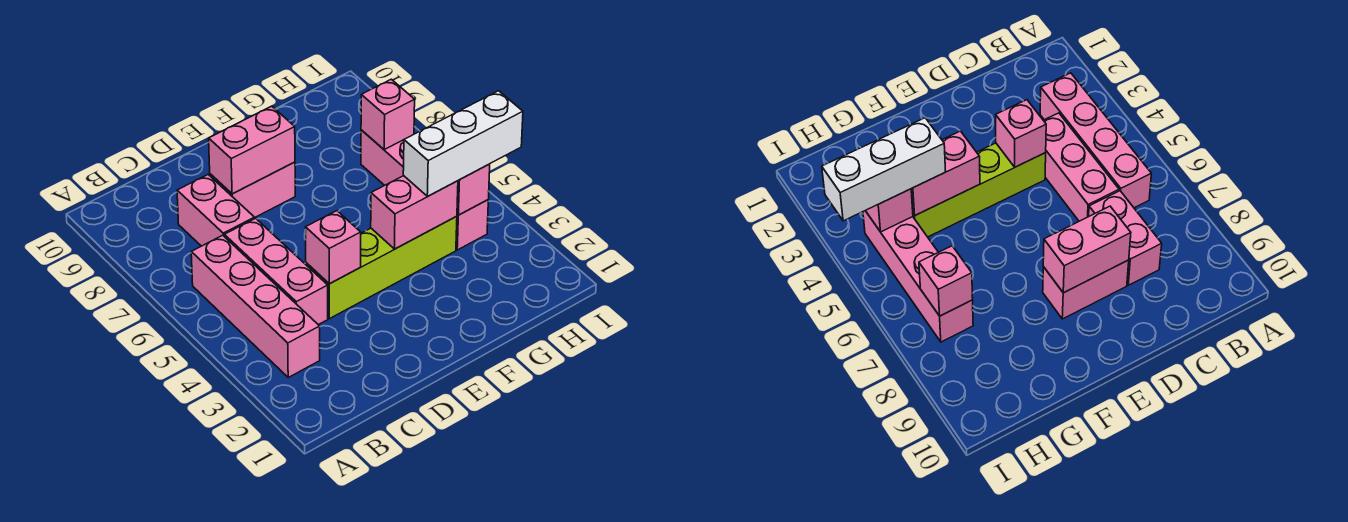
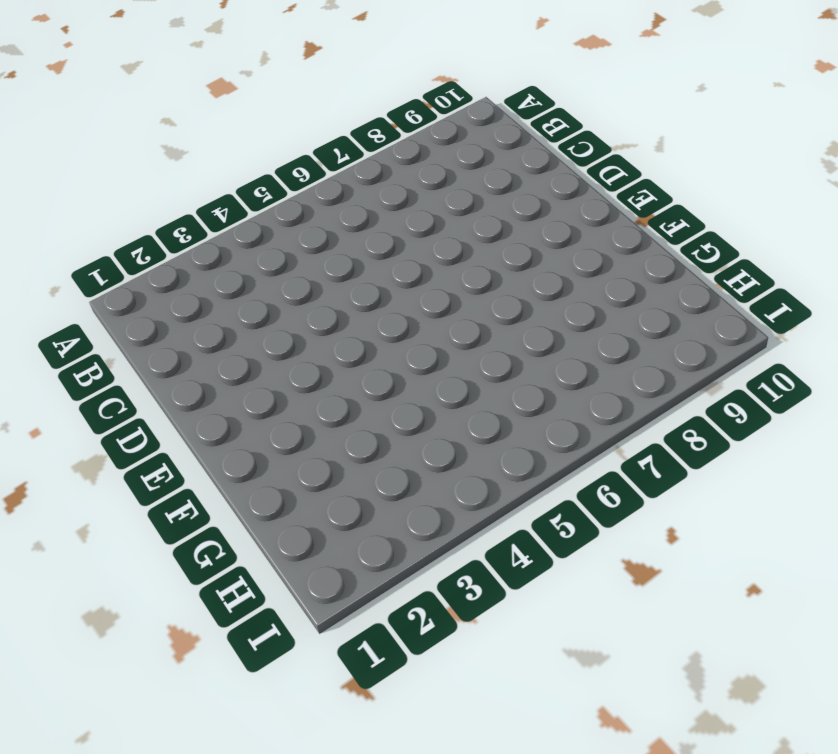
none -> pink 1x4 brick [191,235,320,377]
none -> pink 1x3 brick [224,218,328,325]
none -> pink 1x2 brick [177,175,254,246]

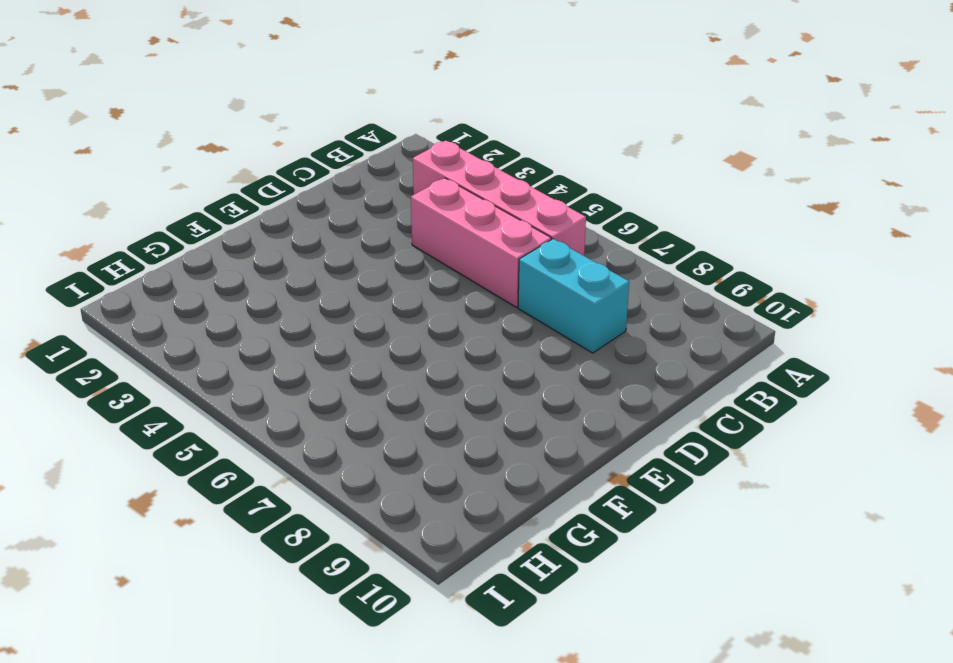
cyan 1x2 brick [518,239,629,353] -> pink 1x2 brick [177,175,254,246]
none -> lime 1x4 brick [306,216,457,319]
none -> pink 1x2 brick [210,162,295,218]
none -> pink 1x4 brick [361,130,488,250]

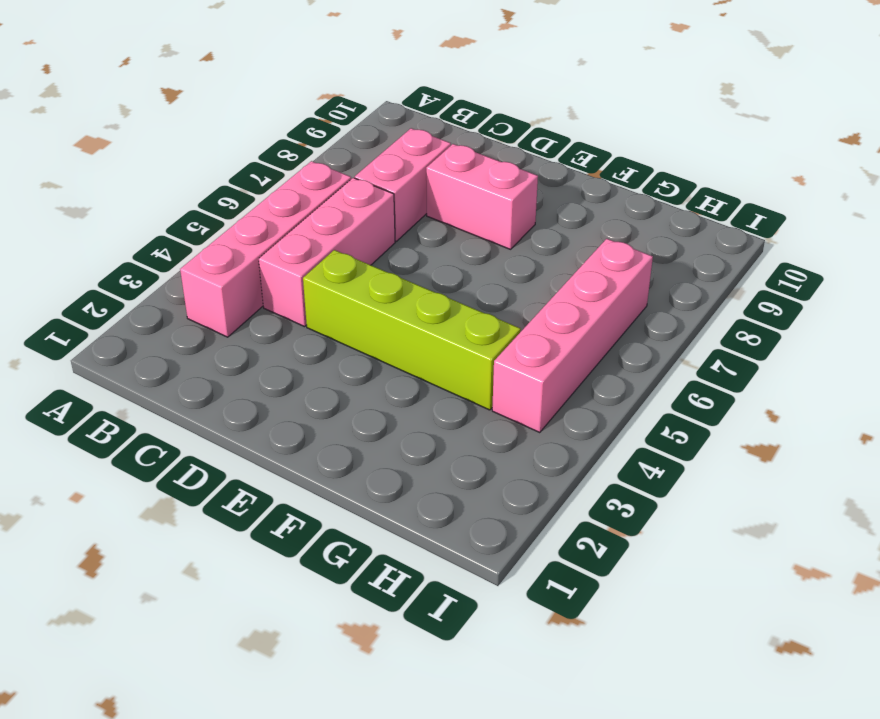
none -> pink 1x1 brick [306,211,361,284]
none -> pink 1x2 brick [209,106,295,194]
none -> pink 1x2 brick [371,176,458,249]

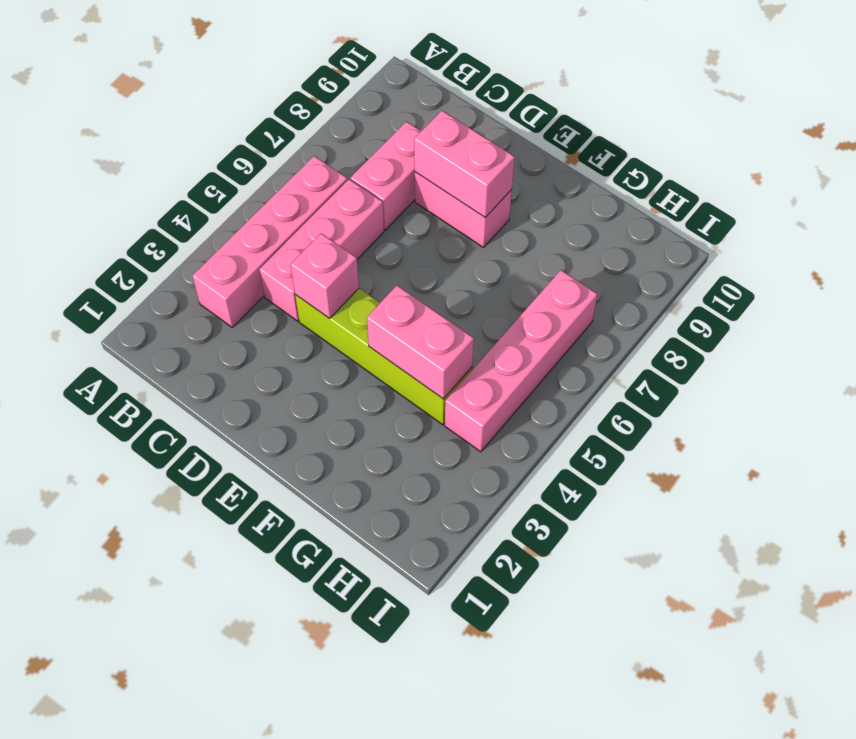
none -> pink 1x1 brick [457,164,490,215]
none -> pink 1x1 brick [361,79,415,150]
none -> white 1x3 brick [403,91,523,196]

